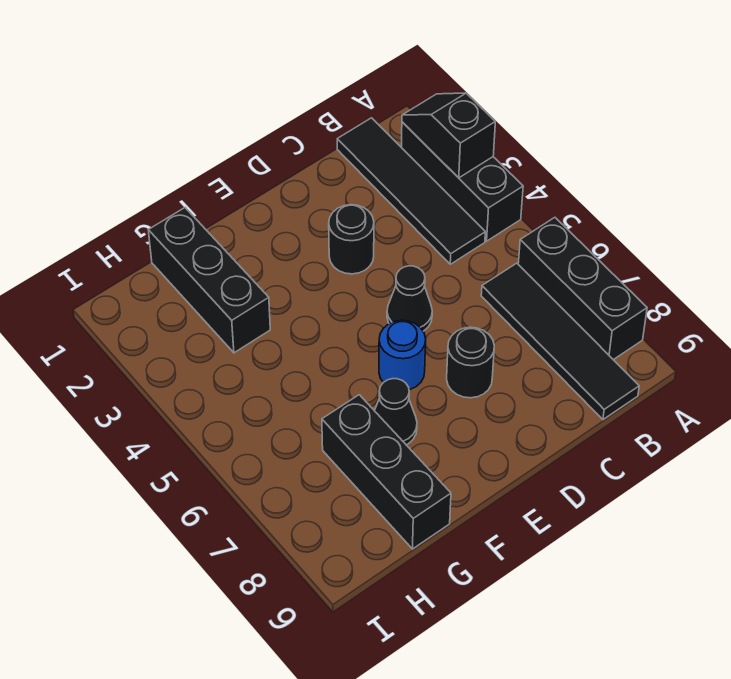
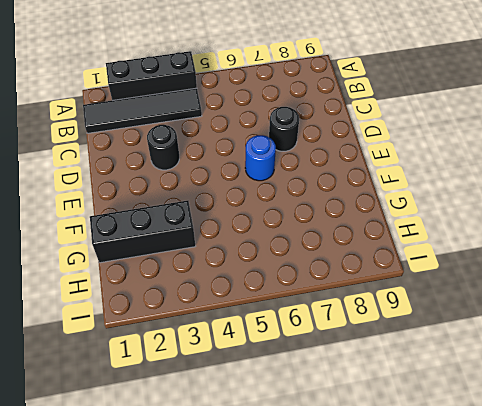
none -> black 1x3 brick [518,218,647,360]
none -> black 1x4 tile [481,263,639,420]
none -> black 1x1 cone [387,266,432,331]

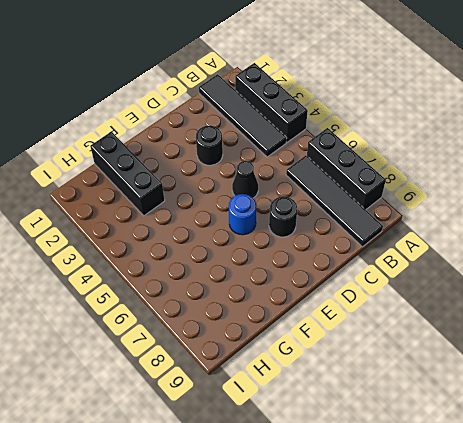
none -> black 1x1 cone [374,379,417,445]
none -> black 1x3 brick [322,395,451,549]
none -> black 1x2 slope [402,93,495,178]

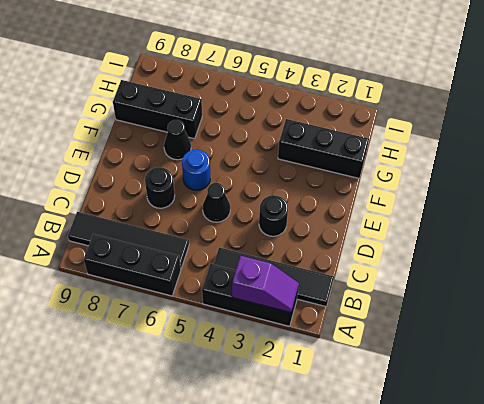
purple 1x2 slope [232,256,299,312] -> black 1x2 slope [402,93,495,178]

